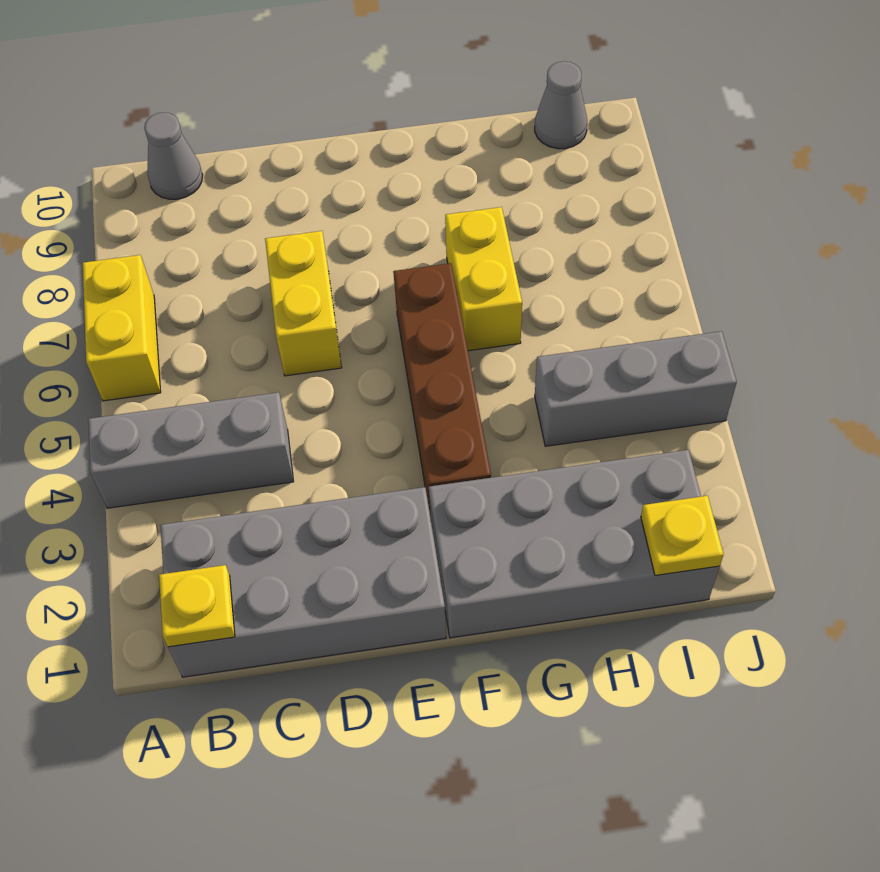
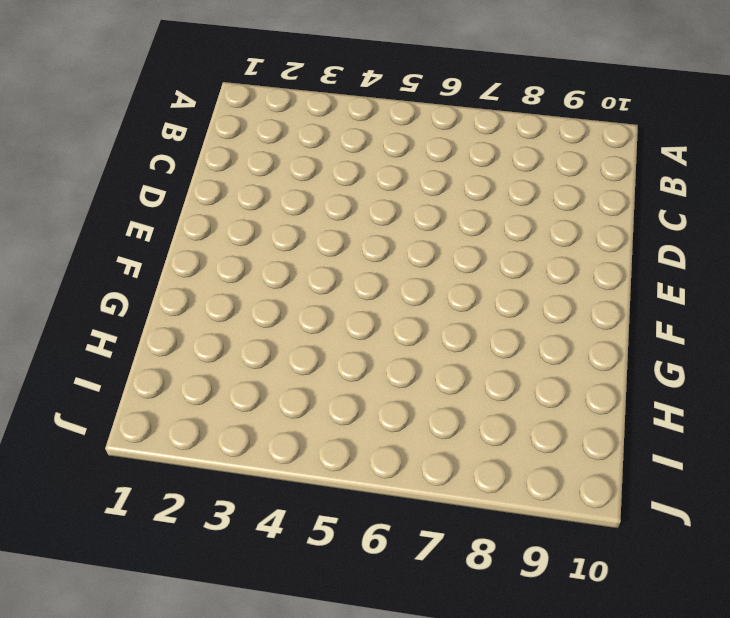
none -> grey 1x3 brick [88,392,293,508]
none -> yellow 1x2 brick [83,255,161,401]
none -> grey 2x4 brick [160,487,446,677]

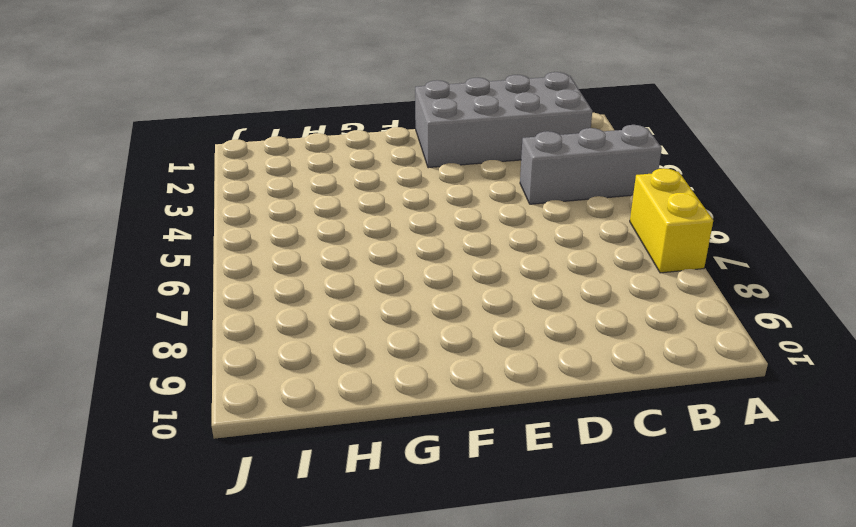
none -> grey 1x1 cone [144,113,203,199]
none -> yellow 1x2 brick [265,231,342,376]
none -> grey 2x4 brick [429,450,720,638]

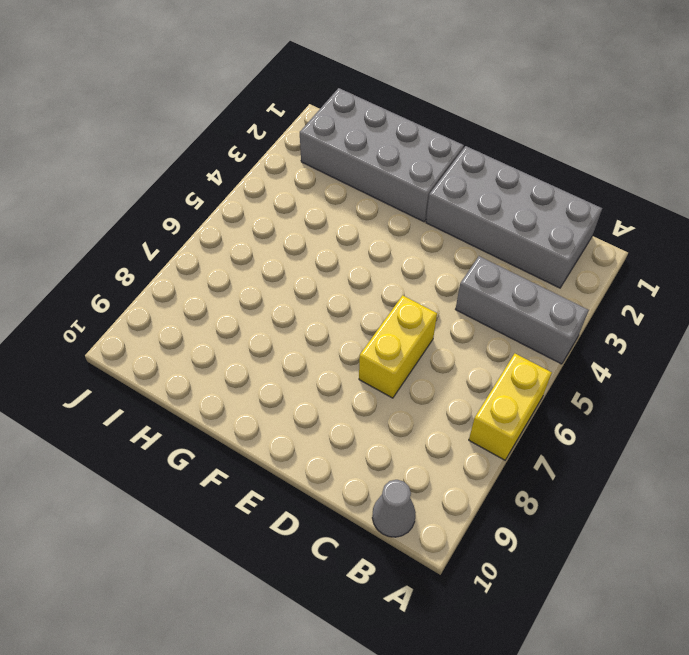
none -> brown 1x4 brick [393,263,491,518]
none -> yellow 1x2 brick [445,207,522,351]
none -> grey 1x3 brick [535,331,737,446]

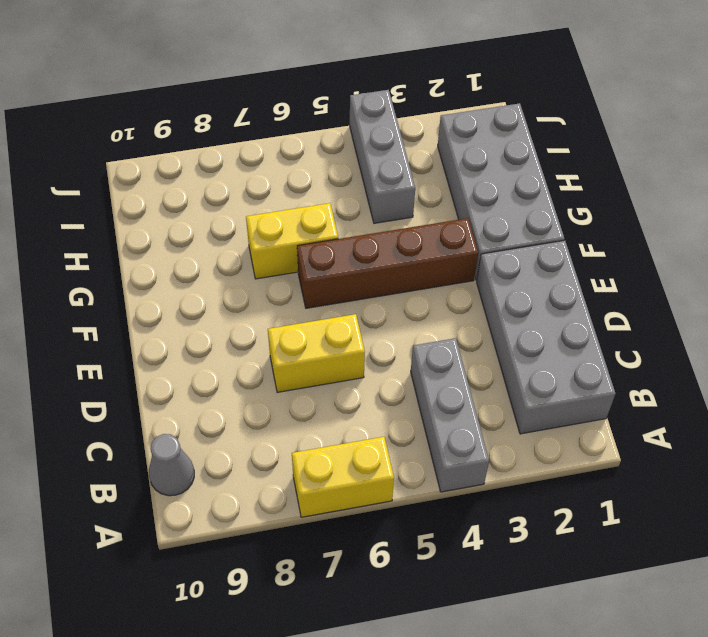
none -> grey 1x1 cone [535,61,587,149]
none -> yellow 1x1 plate [159,565,235,647]
none -> yellow 1x1 plate [641,496,724,576]

